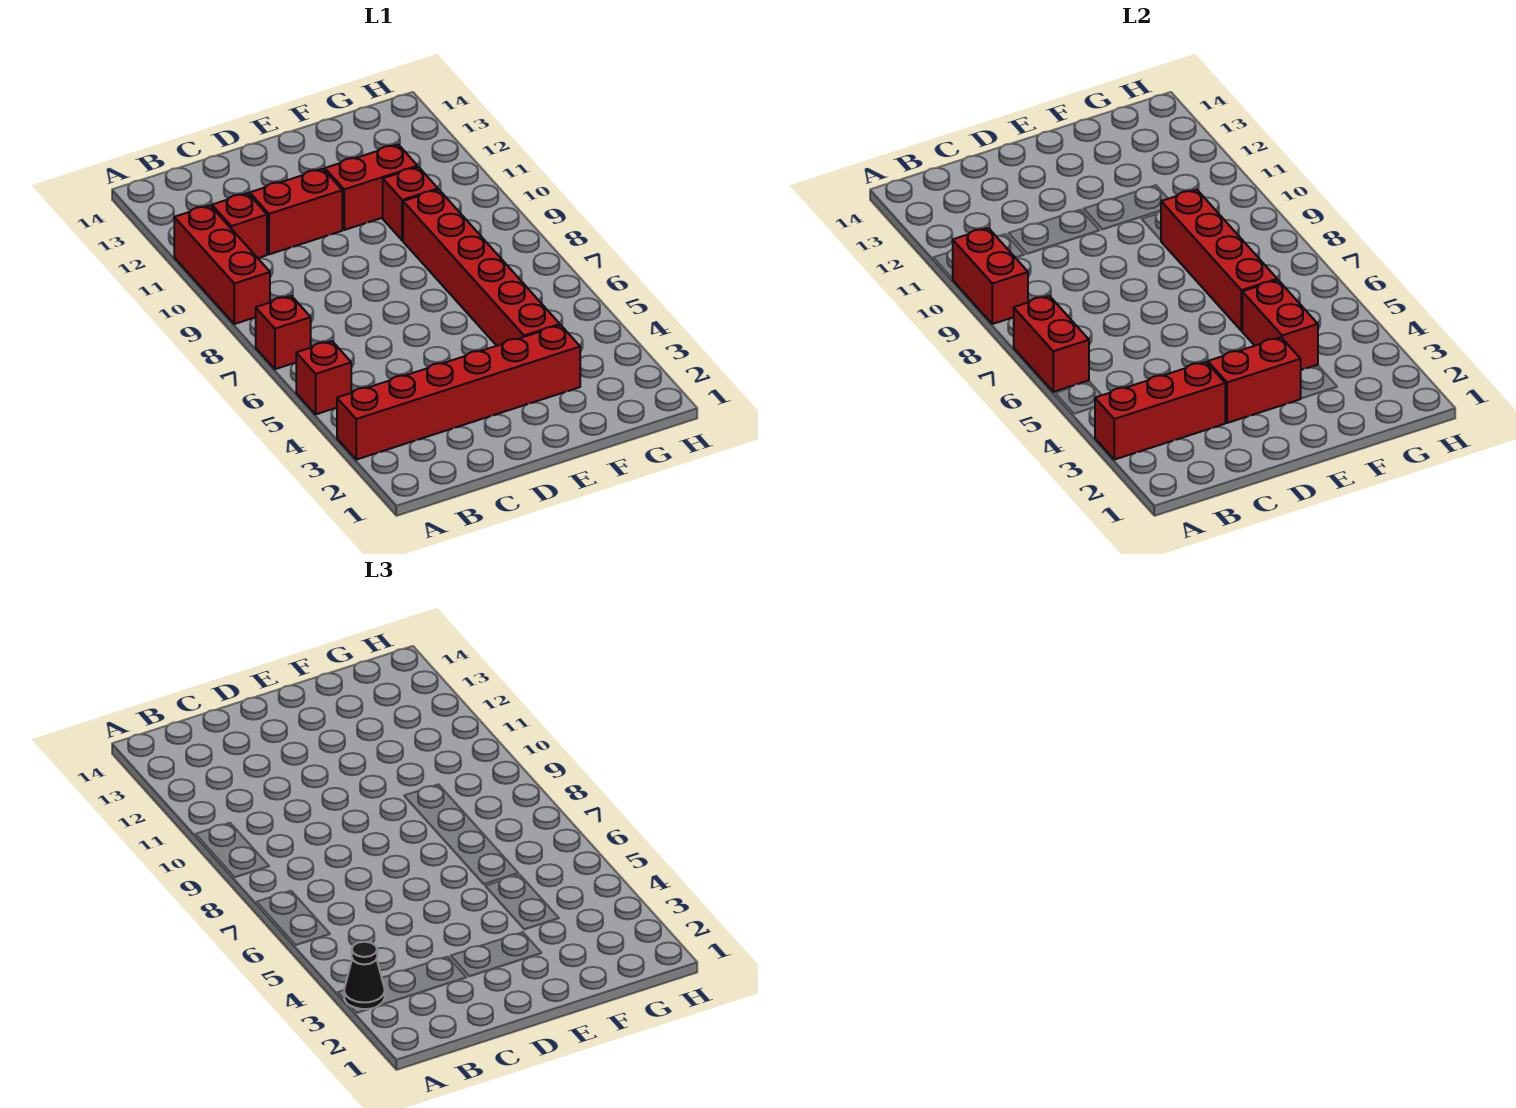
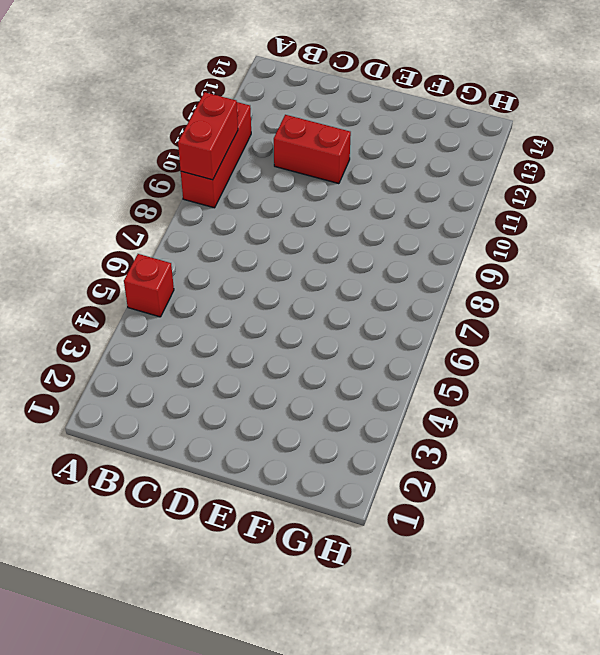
none -> red 1x6 brick [337,325,580,460]
none -> red 1x1 brick [256,296,311,369]
none -> red 1x1 brick [212,193,267,258]

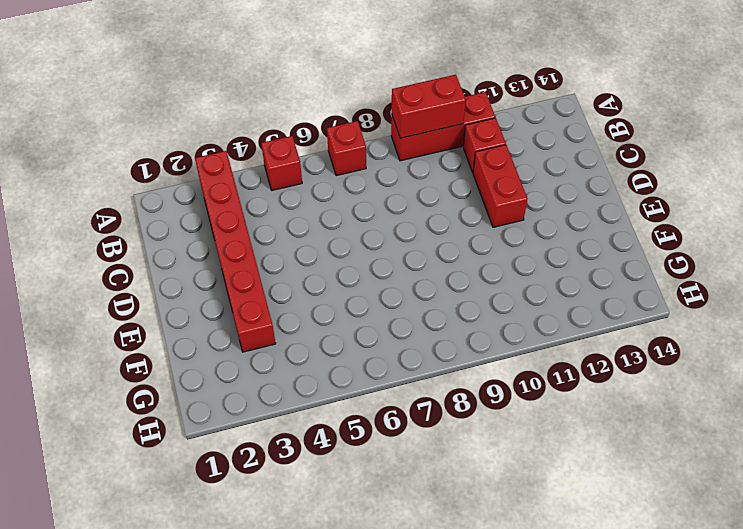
none -> red 1x2 brick [325,144,418,230]
none -> red 1x6 brick [403,190,560,346]
none -> red 1x1 brick [383,167,438,240]

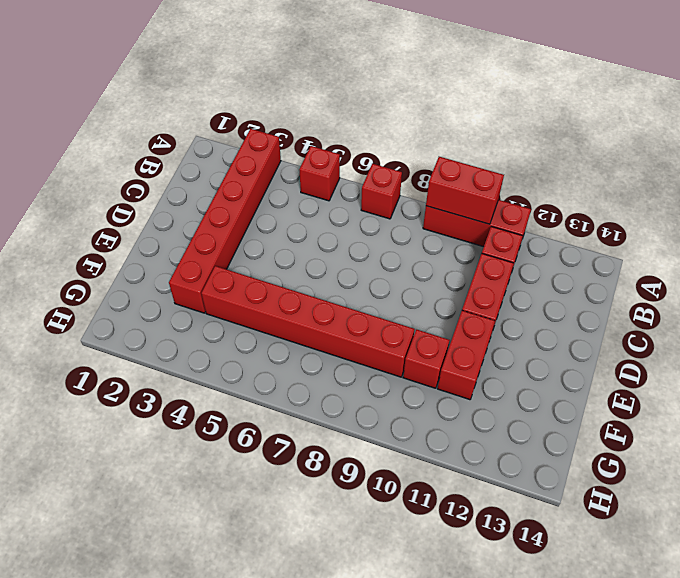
none -> red 1x3 brick [1095,362,1225,460]
none -> red 1x2 brick [1014,296,1089,392]
none -> red 1x2 brick [1208,337,1301,423]

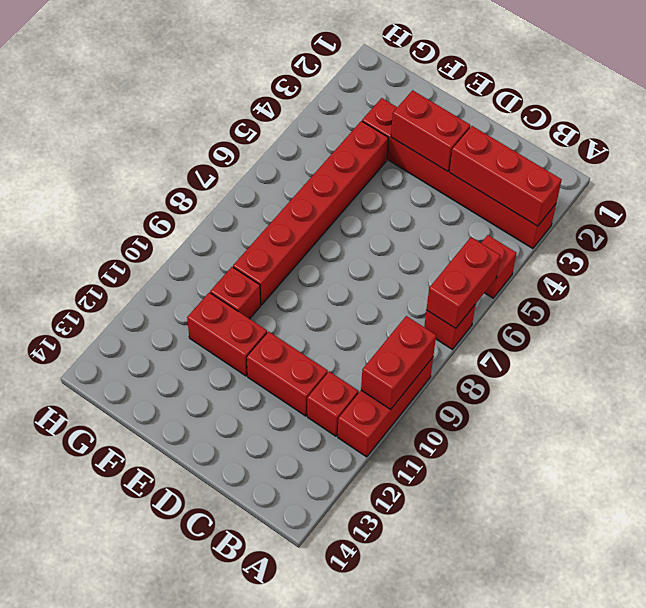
none -> red 1x2 brick [1242,280,1318,370]
none -> red 1x4 brick [1161,190,1277,331]
none -> black 1x1 cone [344,942,385,1009]

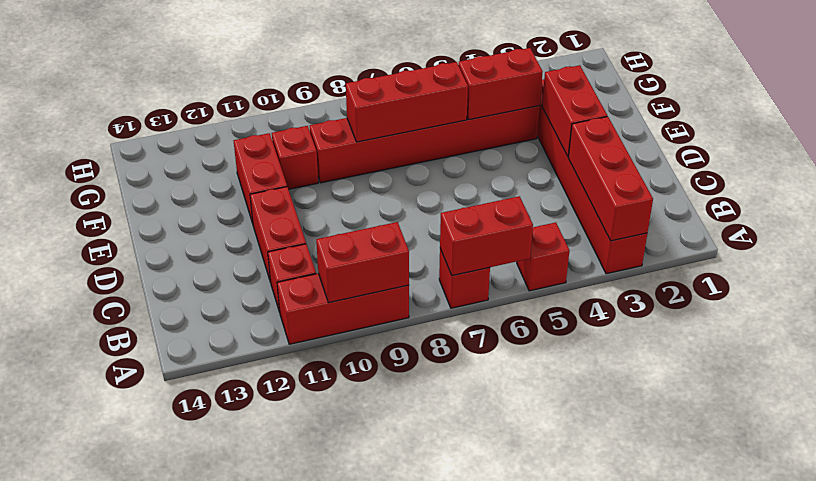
red 1x3 brick [346,62,468,142] -> red 1x4 brick [1161,190,1277,331]
none -> black 1x1 cone [344,942,385,1009]

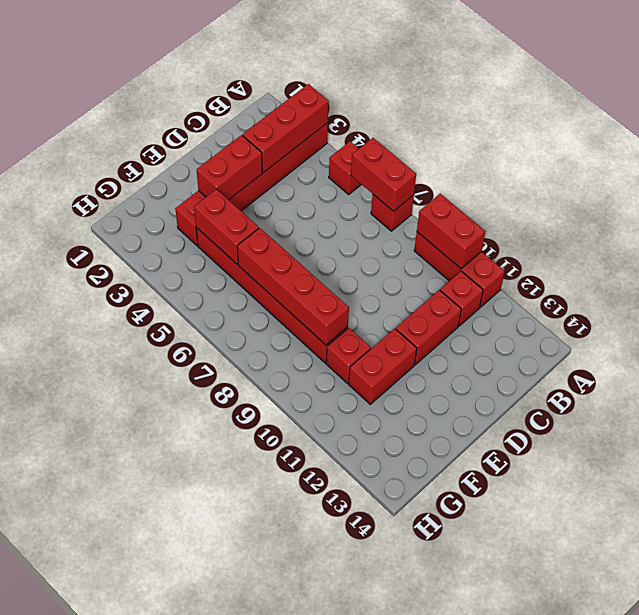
none -> black 1x1 cone [344,942,385,1009]

